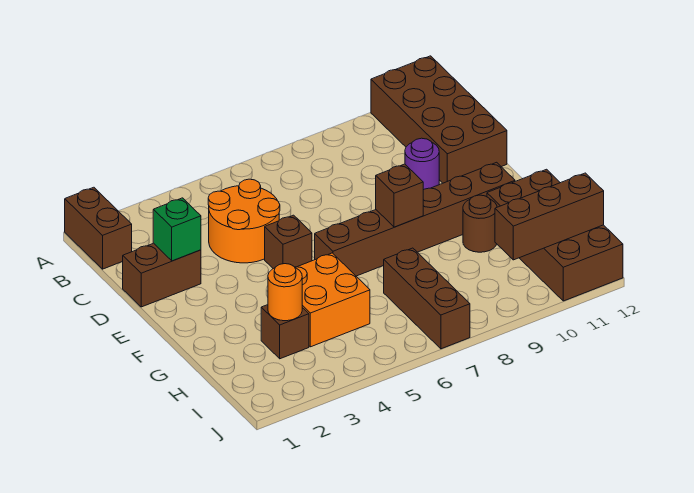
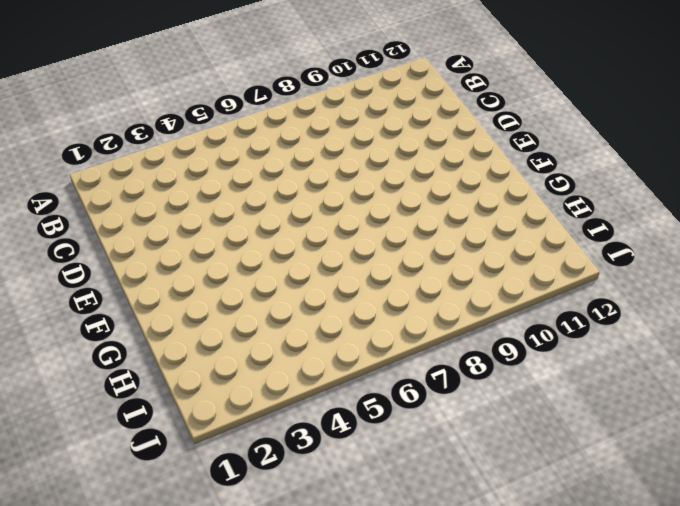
none -> brown 1x2 brick [65,187,132,269]
none -> brown 2x4 brick [371,56,507,183]
none -> orange 2x2 round brick [208,179,280,263]

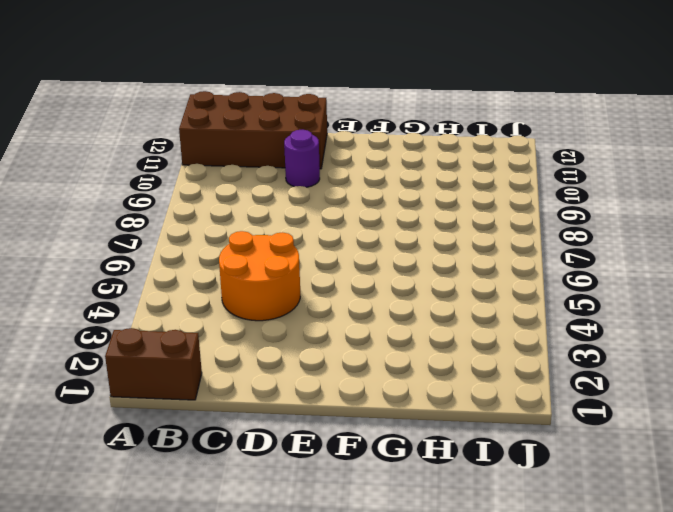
none -> brown 1x2 brick [123,243,201,307]
none -> brown 1x1 brick [265,215,312,269]
none -> brown 1x6 brick [315,162,515,276]

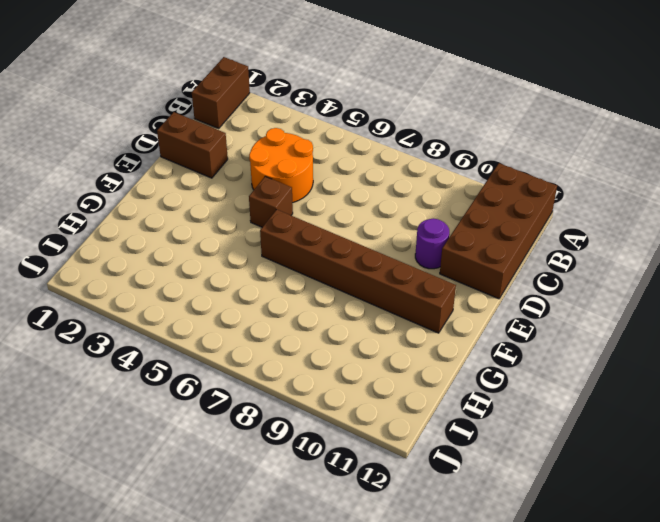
none -> orange 2x2 brick [295,253,370,347]
none -> brown 1x1 round brick [463,195,497,252]
none -> brown 2x4 brick [487,169,623,301]

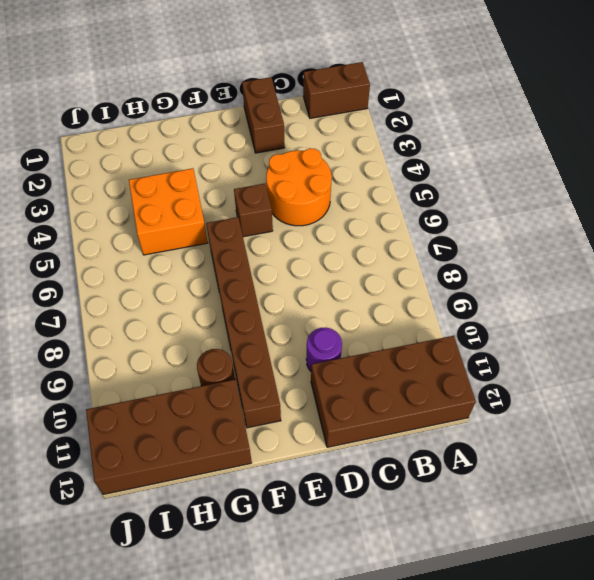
none -> brown 1x1 brick [261,305,309,359]
none -> brown 1x3 brick [384,248,470,349]
none -> green 1x1 brick [153,198,201,261]

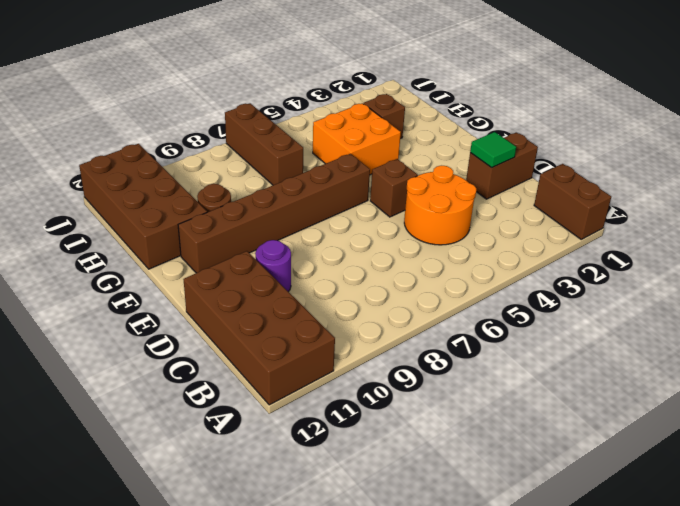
green 1x1 tile [470,132,516,168] -> green 1x1 brick [153,198,201,261]
none -> brown 1x1 brick [376,164,423,227]
none -> orange 1x1 round brick [268,264,302,321]
none -> brown 1x3 brick [495,173,604,260]

